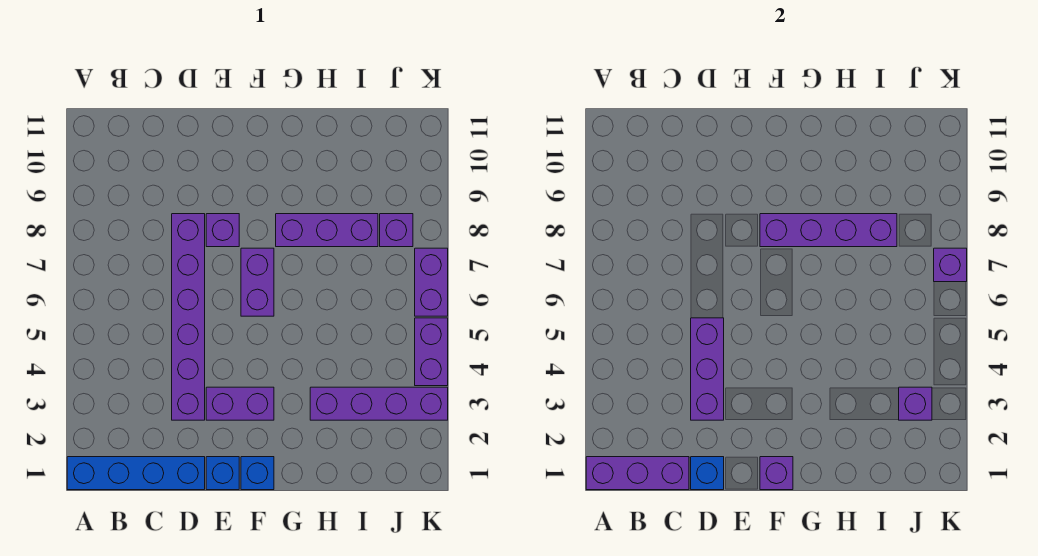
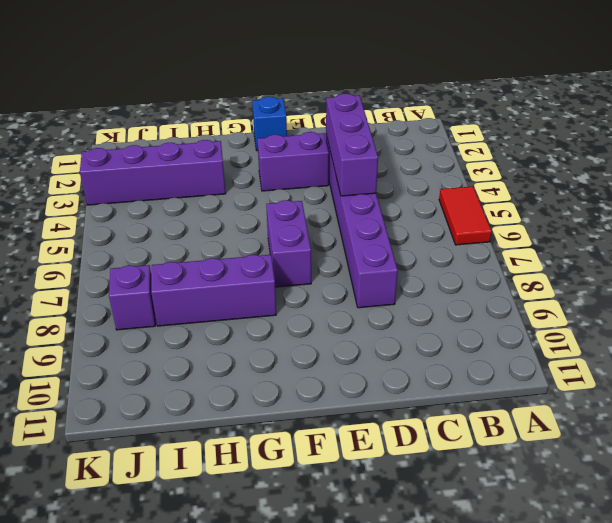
red 1x2 tile [439,186,492,245] -> none
none -> blue 1x4 brick [67,457,205,490]
none -> blue 1x1 brick [206,457,239,490]
none -> purple 1x1 brick [206,214,239,247]

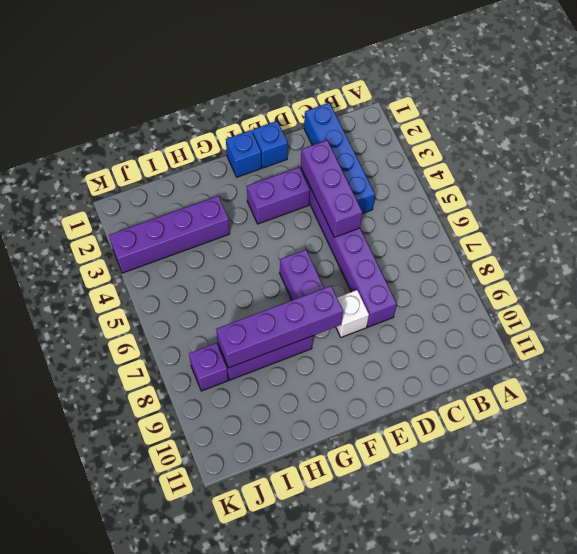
blue 1x4 brick [304,103,375,214] -> blue 1x4 brick turned to [67,457,205,490]
white 1x1 brick [336,290,369,337] -> purple 1x1 brick [206,214,239,247]
none -> purple 1x2 brick [415,318,448,386]
none -> purple 1x2 brick [415,248,448,316]
none -> purple 1x3 brick [586,457,689,490]

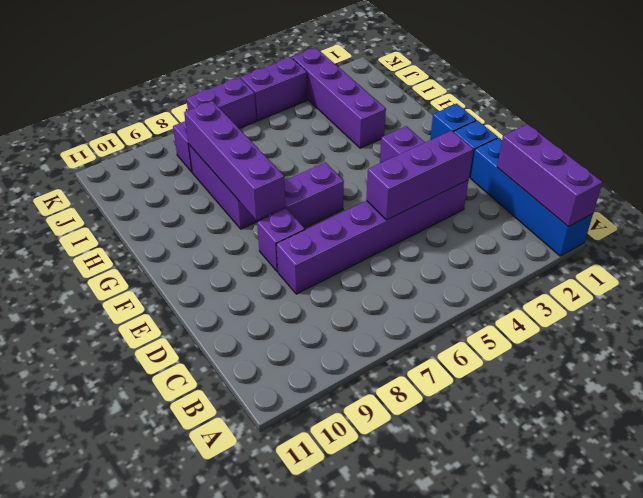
none -> blue 1x1 brick [691,457,724,490]
none -> purple 1x1 brick [760,457,793,490]
none -> purple 1x1 brick [899,387,932,420]

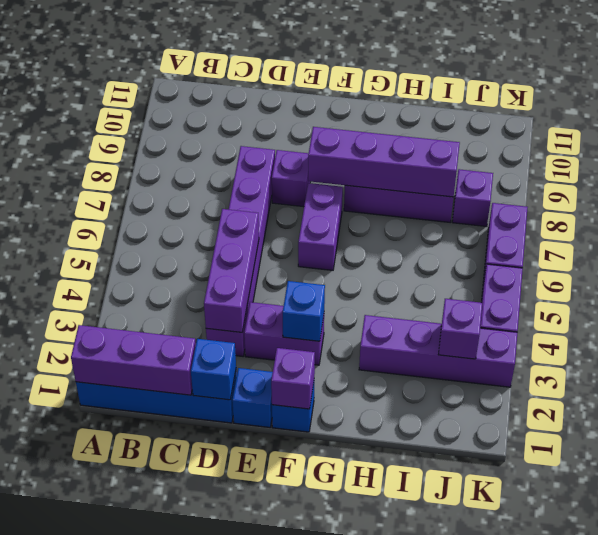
blue 1x1 brick [283,281,325,341] -> none
none -> purple 1x1 brick [934,248,967,282]

